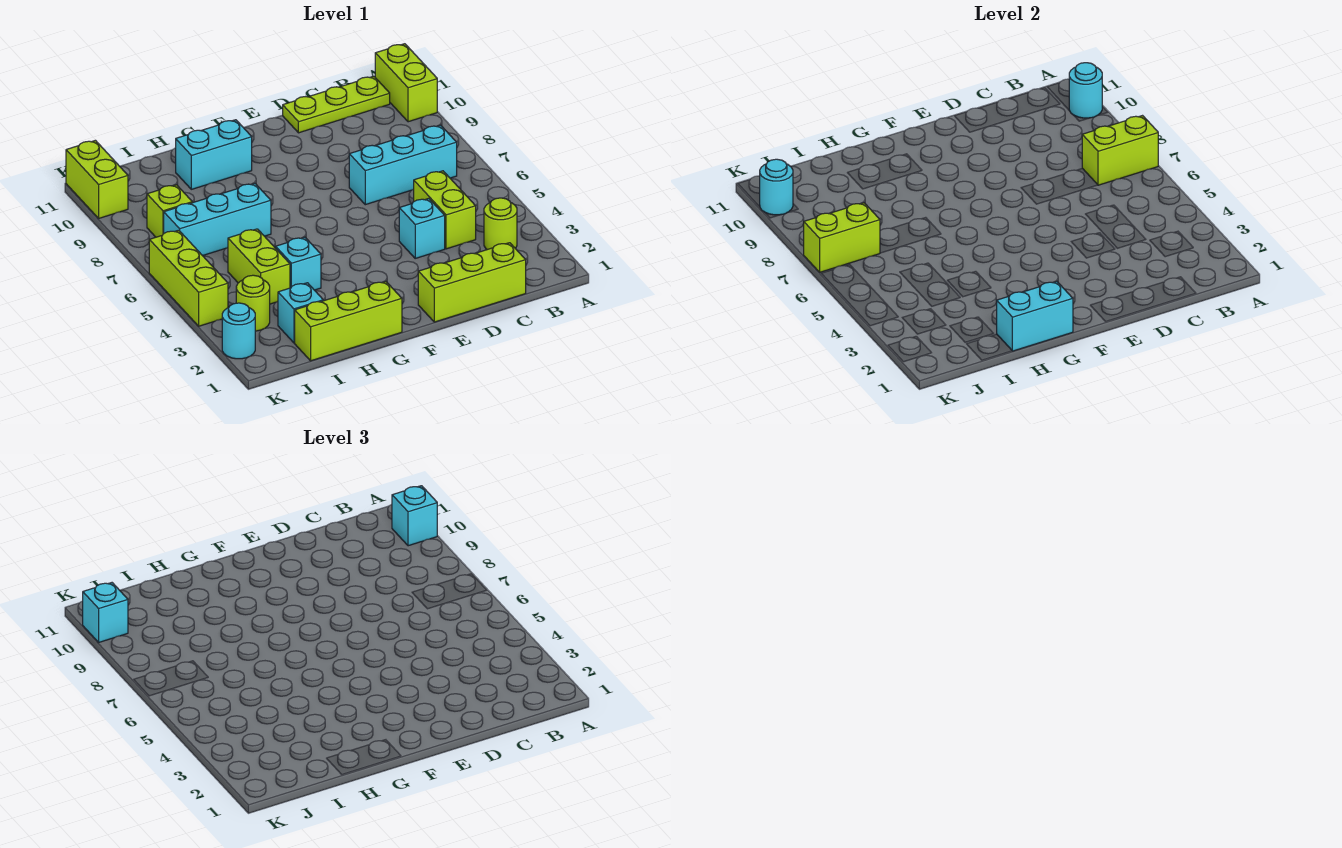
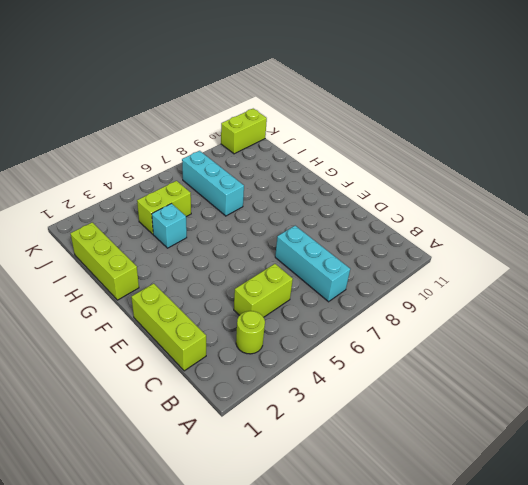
none -> lime 1x2 brick [375,44,437,122]
none -> lime 1x3 plate [283,76,390,133]
none -> cyan 1x1 brick [399,198,445,258]

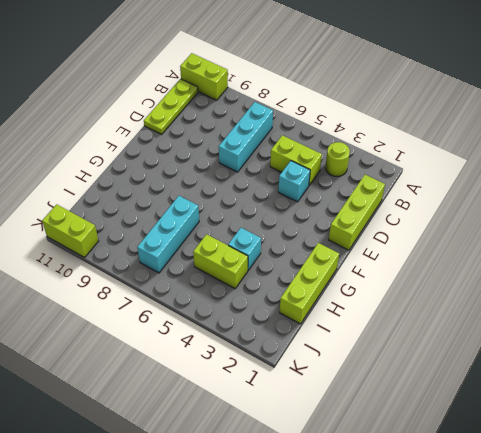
none -> cyan 1x2 brick [176,120,252,189]
none -> cyan 1x1 brick [278,283,323,343]
none -> lime 1x1 round brick [236,275,270,331]

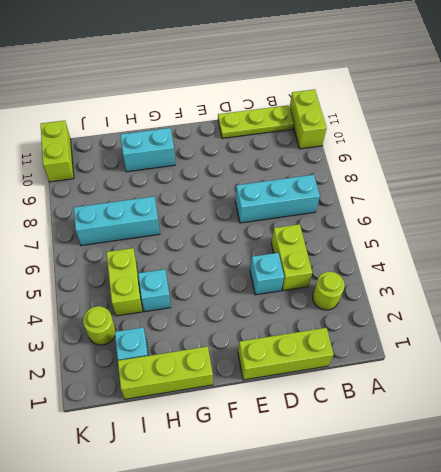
none -> lime 1x1 brick [147,185,192,237]
none -> cyan 1x1 round brick [222,303,255,359]
none -> lime 1x3 brick [149,230,228,326]

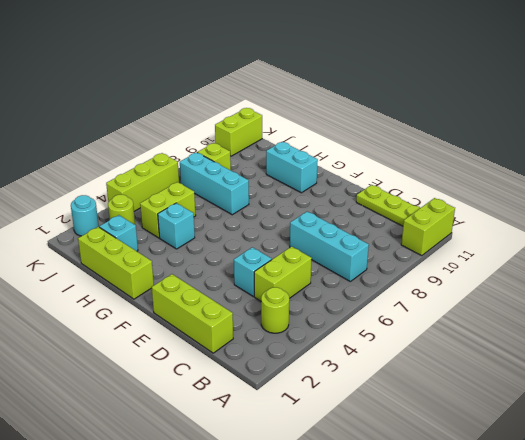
none -> lime 1x2 brick [1082,116,1158,185]
none -> cyan 1x1 round brick [1069,63,1102,118]
none -> cyan 1x2 brick [997,281,1073,351]

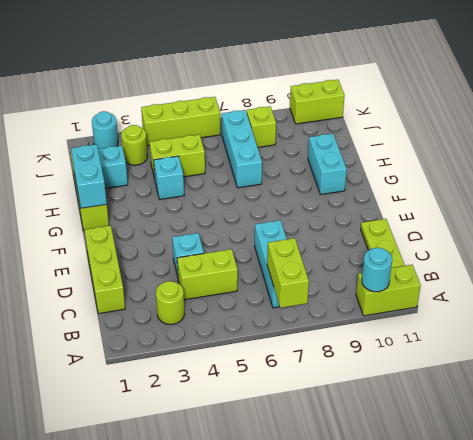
none -> lime 1x2 brick [804,203,880,272]
none -> cyan 1x1 round brick [760,159,793,215]
none -> cyan 1x1 brick [392,486,437,546]

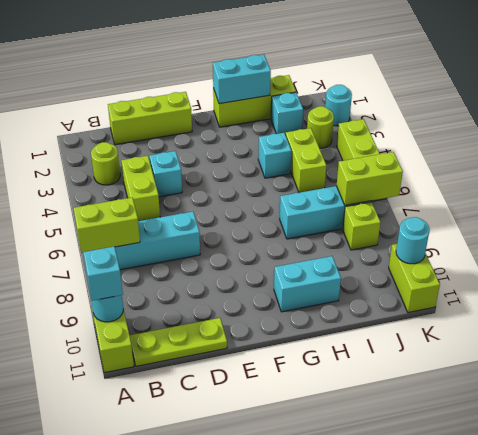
none -> cyan 1x1 brick [83,583,128,642]

